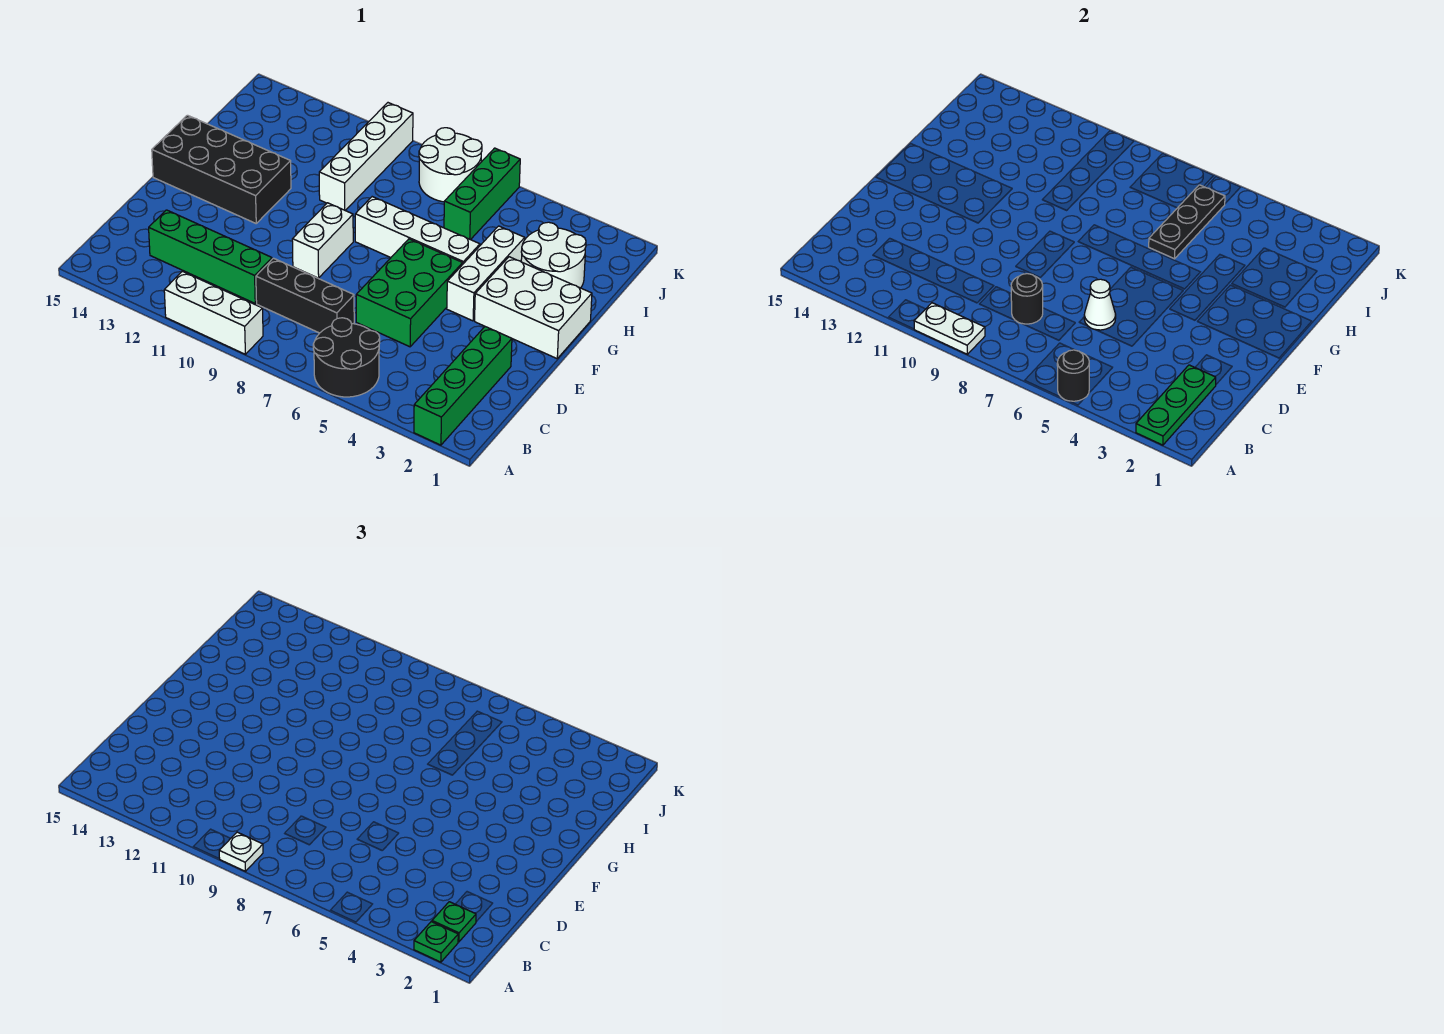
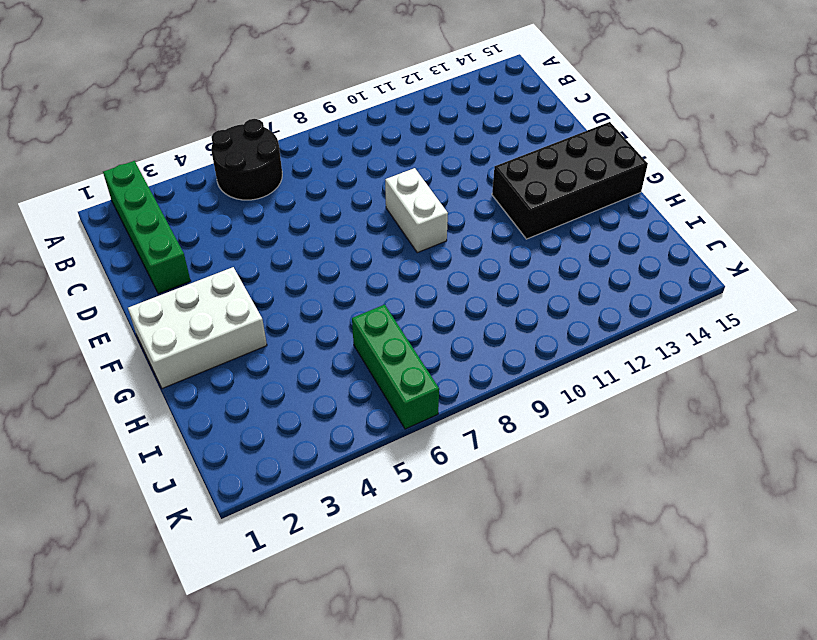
none -> white 1x3 brick [164,271,263,354]
none -> black 1x3 brick [256,258,354,333]
none -> green 1x4 brick [149,210,272,303]

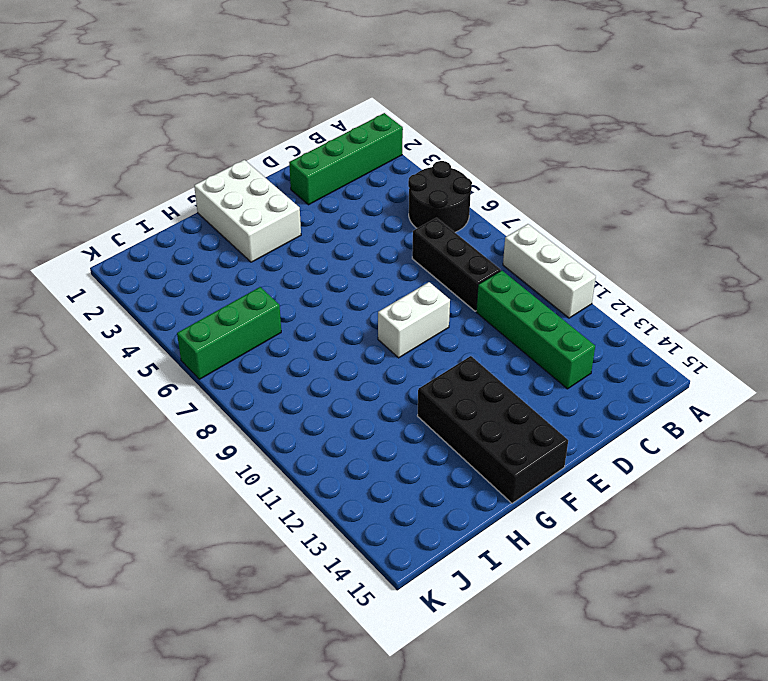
none -> green 2x3 brick [356,239,463,347]
none -> white 1x3 brick [447,226,525,321]
none -> white 1x4 brick [355,197,480,264]

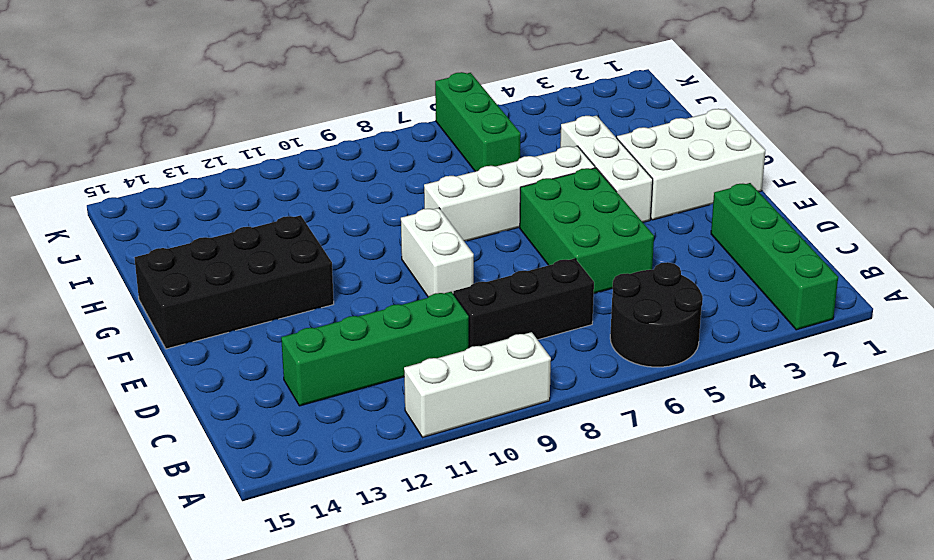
none -> white 2x2 round brick [521,222,586,288]
none -> white 1x4 brick [319,103,413,210]
none -> white 2x2 round brick [419,128,482,202]

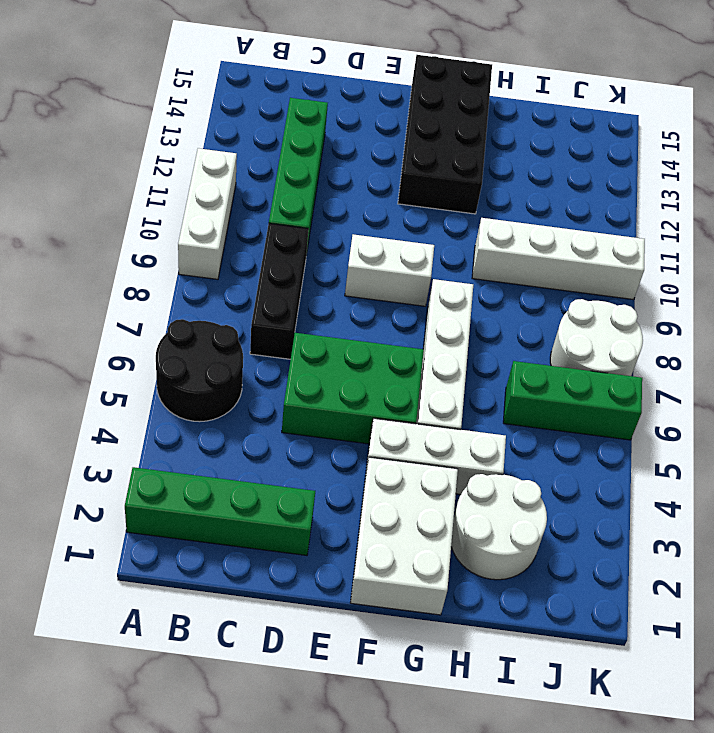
none -> green 1x3 plate [1136,365,1216,445]
none -> black 1x1 round brick [1057,350,1089,401]
none -> white 1x2 plate [914,303,985,354]

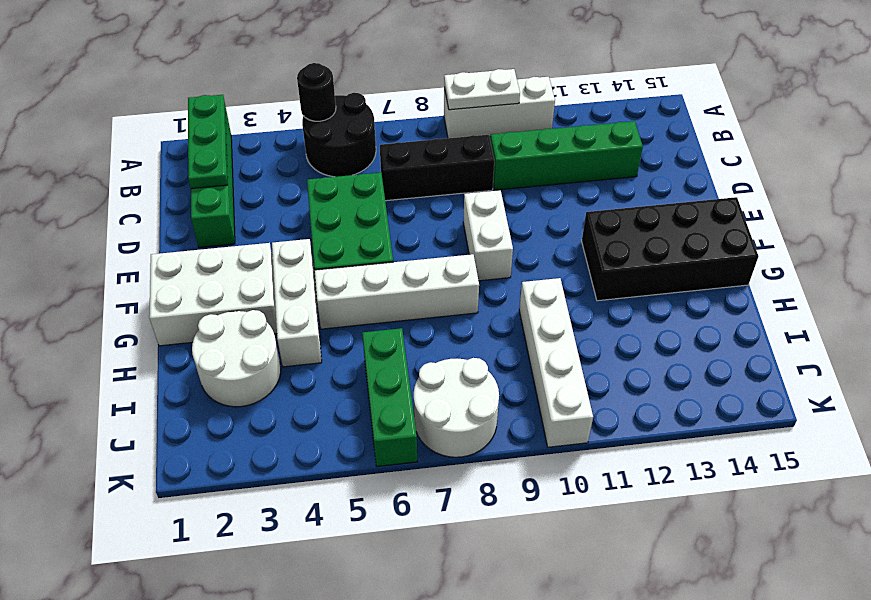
none -> black 1x1 round brick [1011,274,1043,324]
none -> white 1x1 cone [1084,279,1116,330]
none -> black 1x3 plate [1149,185,1225,259]

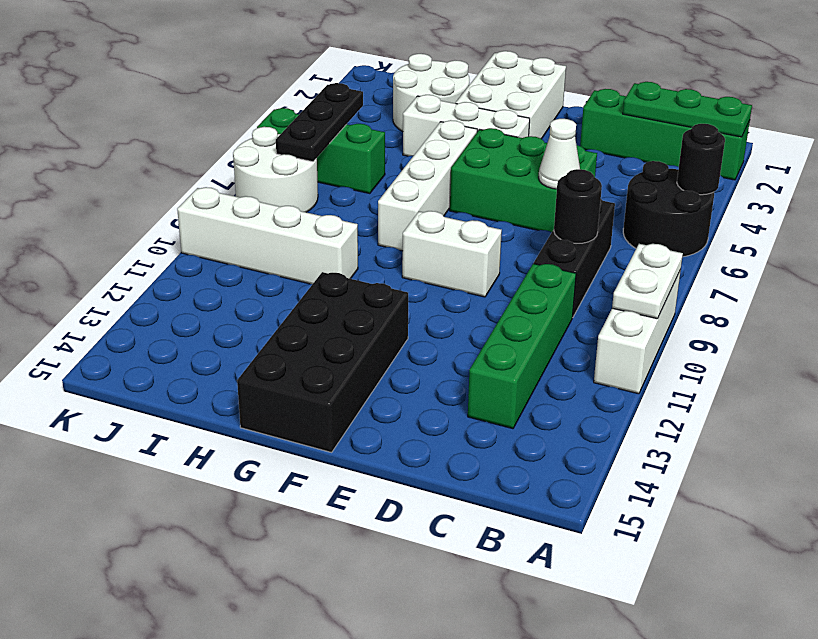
black 1x3 plate [276,83,363,162] -> black 1x3 plate turned to [1149,185,1225,259]
none -> green 1x1 plate [414,922,458,962]
none -> white 1x1 plate [219,832,263,871]
none -> green 1x1 plate [432,902,476,942]

